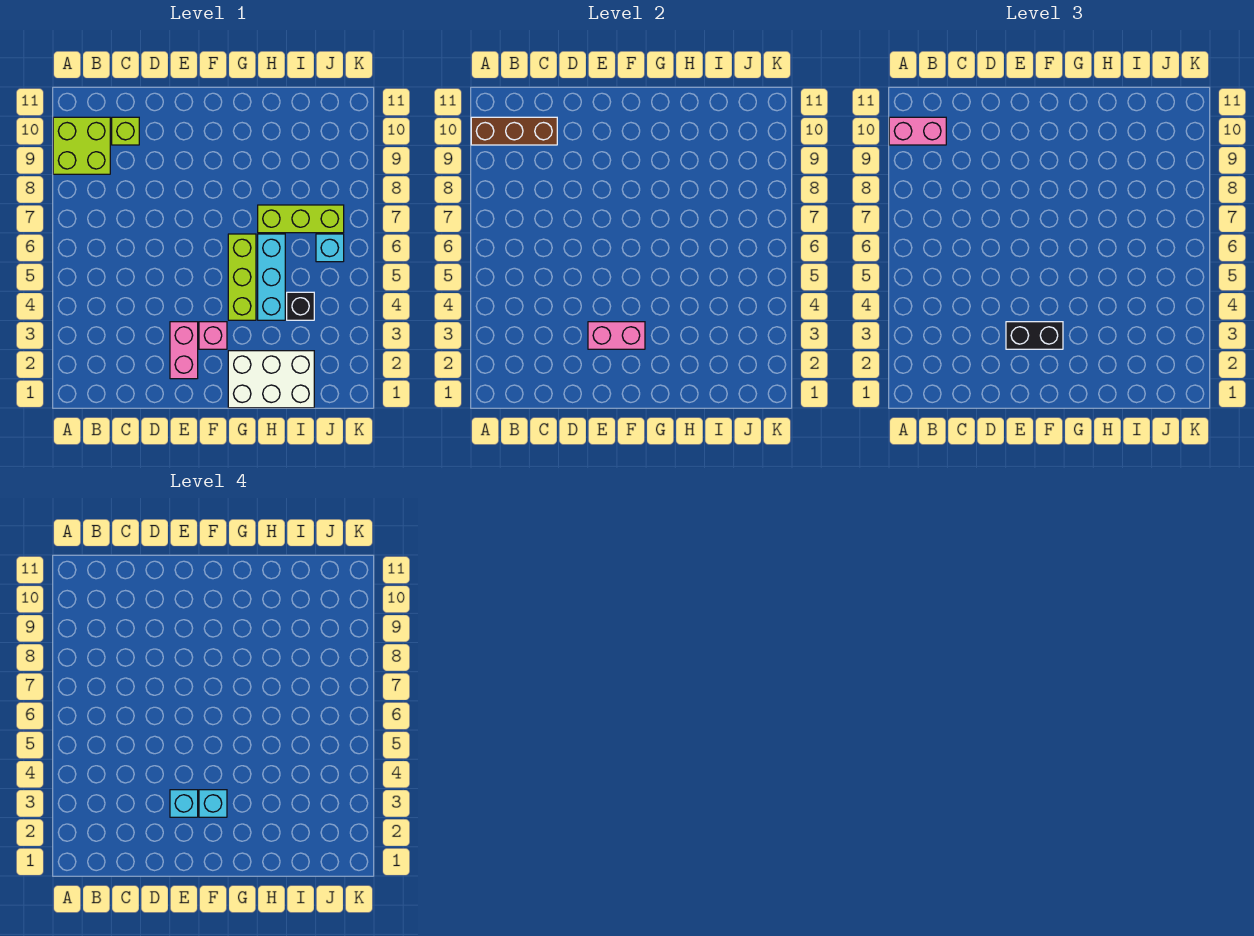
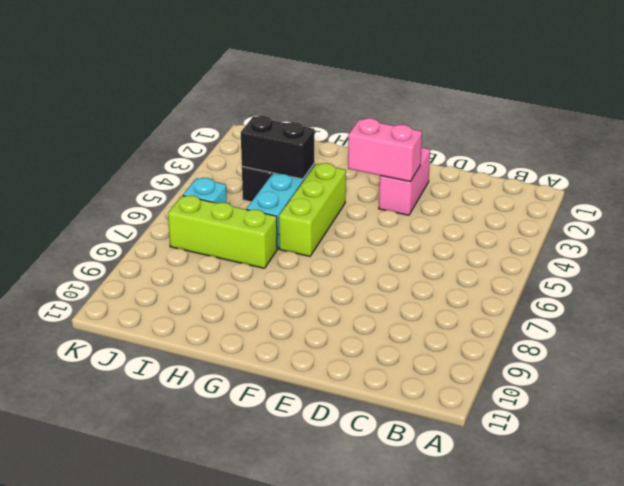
black 1x2 brick [241,116,314,179] -> black 1x2 brick moved to [1006,322,1063,349]
none -> lime 2x2 brick [53,117,110,174]
none -> lime 1x1 brick [112,117,139,145]
none -> pink 1x1 brick [199,322,227,349]

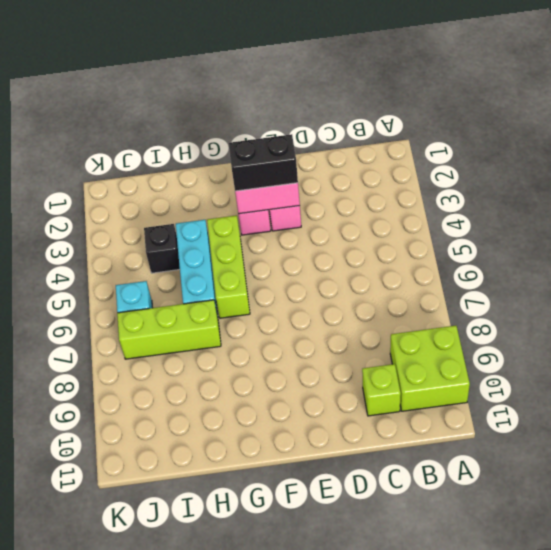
none -> white 2x3 brick [228,351,314,408]
none -> brown 1x3 brick [471,117,557,145]
none -> pink 1x2 brick [889,117,946,145]

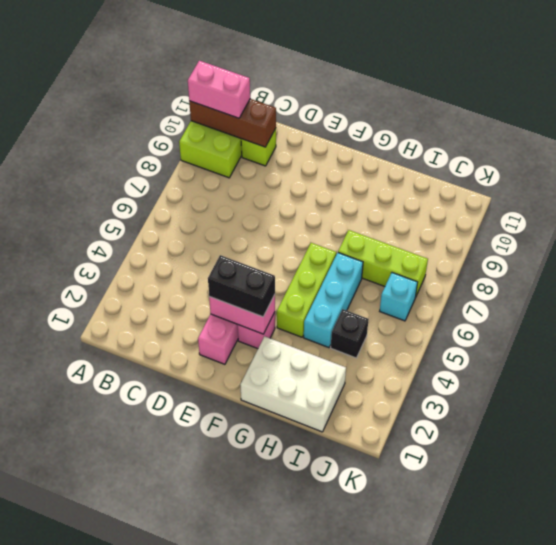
none -> cyan 1x1 brick [170,790,198,817]
none -> cyan 1x1 brick [199,790,227,817]

